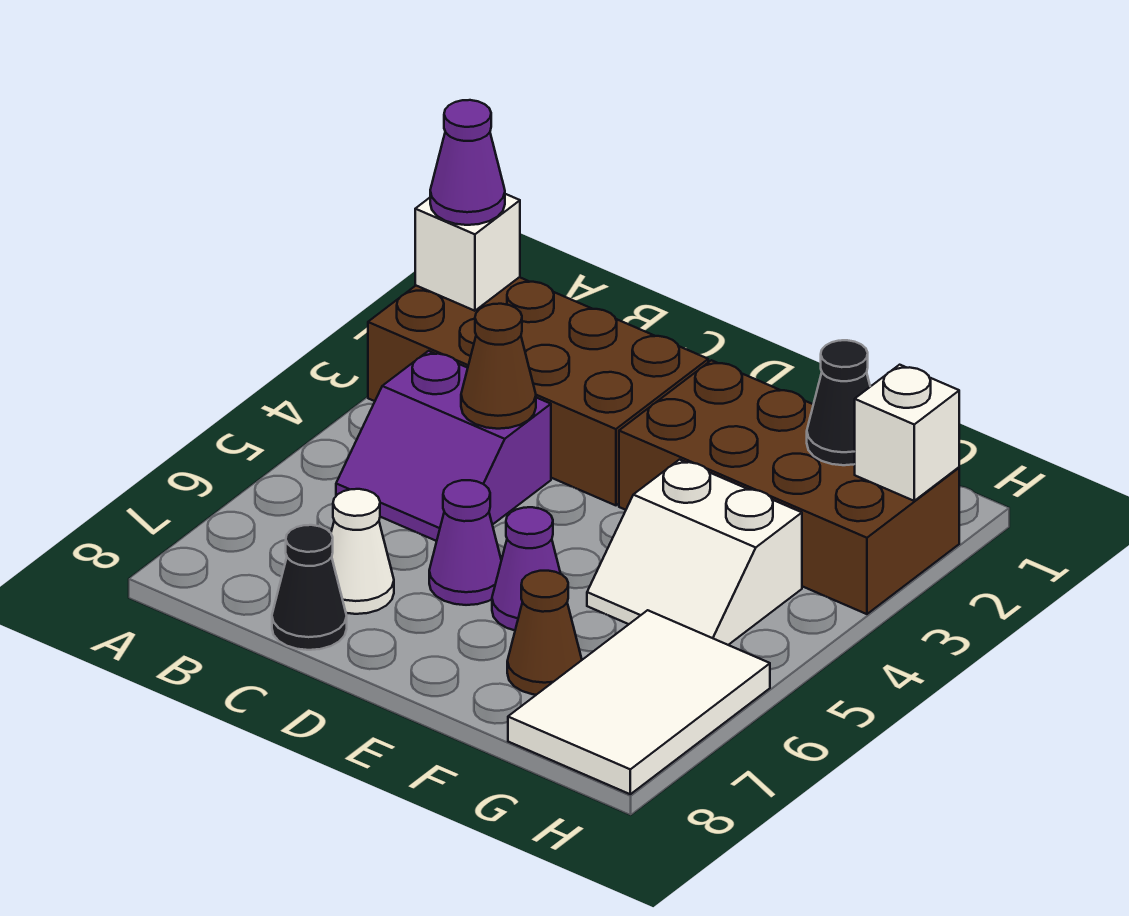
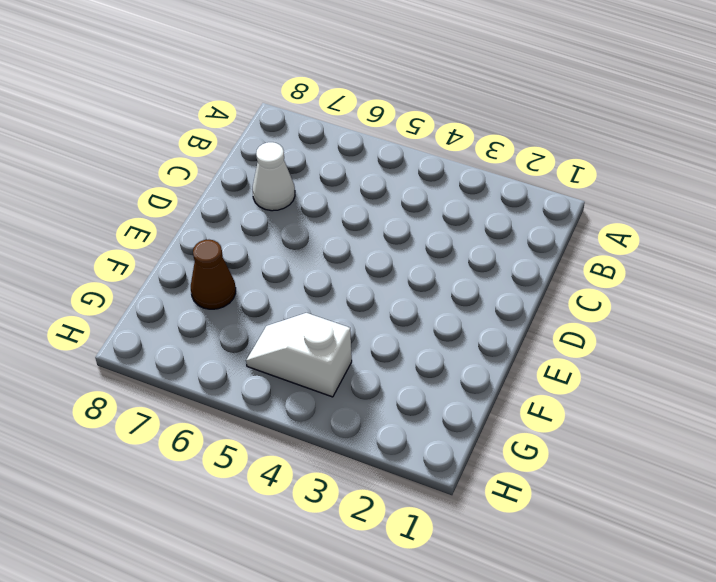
white 1x2 slope [246,313,352,397] -> white 2x2 slope [587,460,802,645]
none -> brown 2x4 brick [368,277,708,505]
none -> purple 2x2 slope [336,351,551,541]
none -> black 1x1 cone [272,525,347,650]

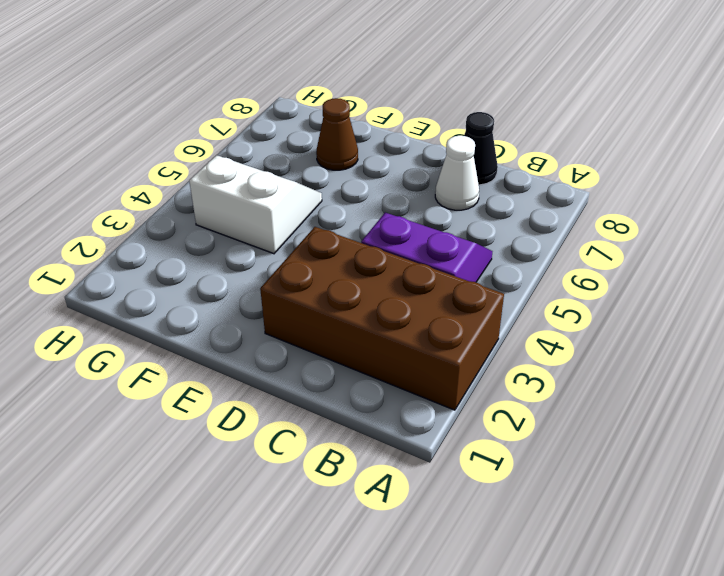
none -> purple 1x1 cone [429,480,501,605]
none -> brown 2x4 brick [619,360,959,614]
none -> purple 1x1 cone [492,507,561,630]

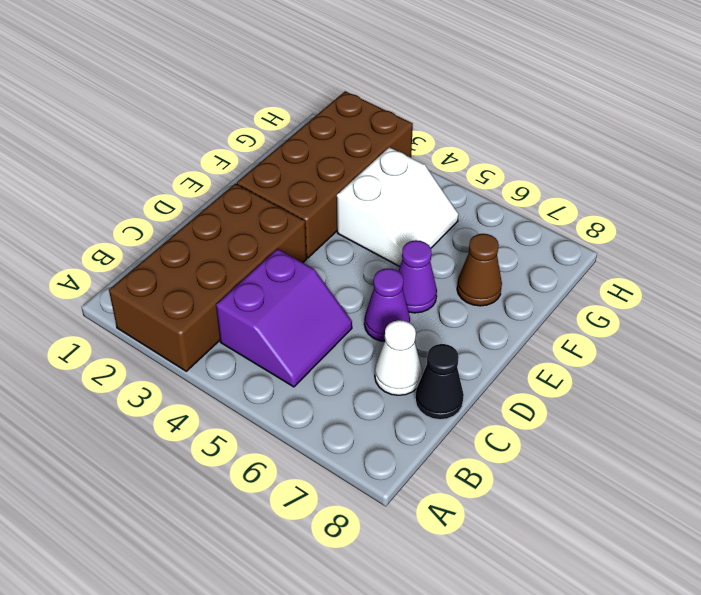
none -> white 2x3 tile [508,610,770,794]
none -> white 1x1 brick [415,194,520,311]
none -> brown 1x1 cone [461,304,536,429]

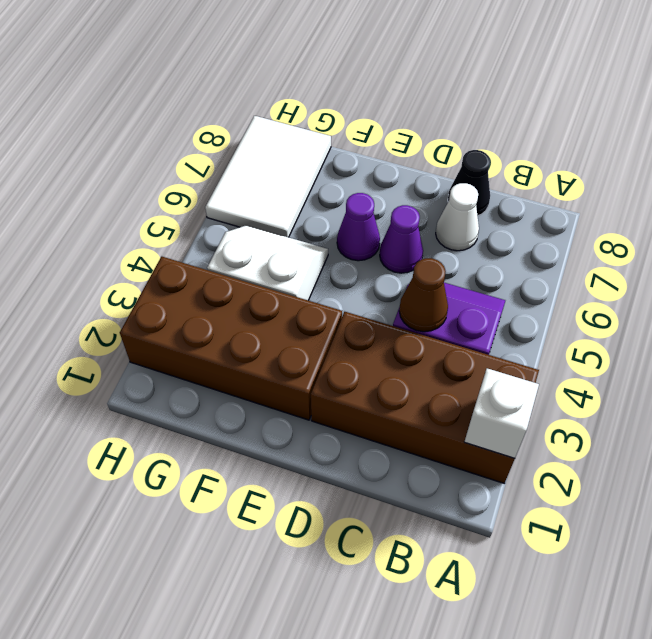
none -> brown 1x1 cone [507,571,582,695]
none -> black 1x1 cone [807,340,870,465]
none -> white 1x1 brick [855,365,959,501]

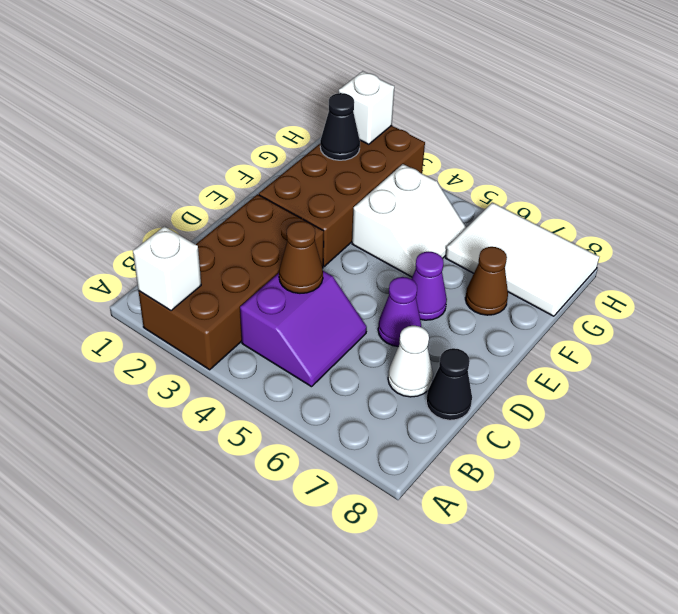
none -> purple 1x1 cone [430,100,505,225]

